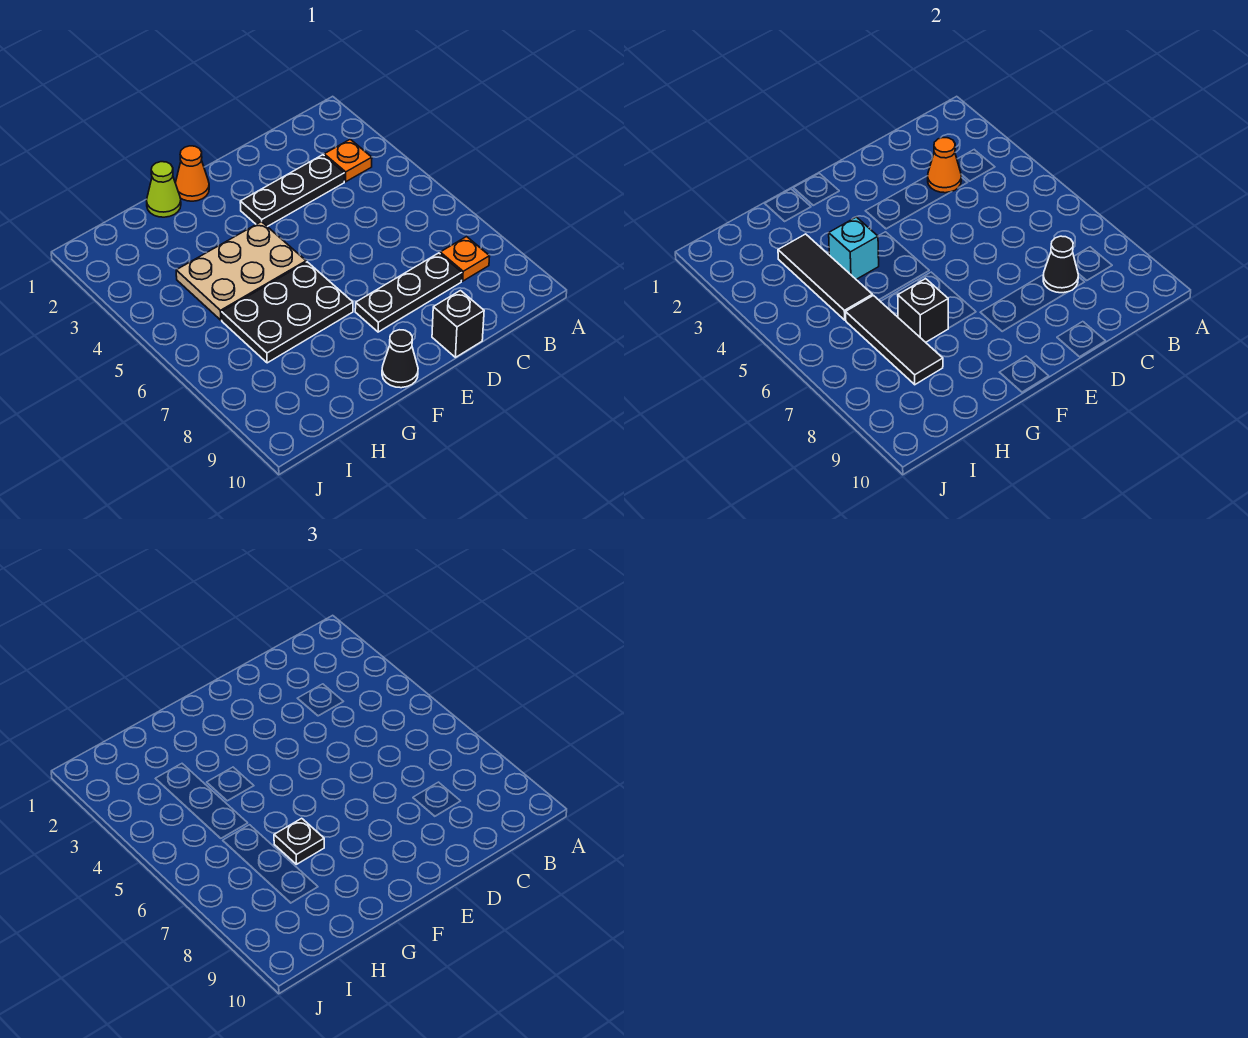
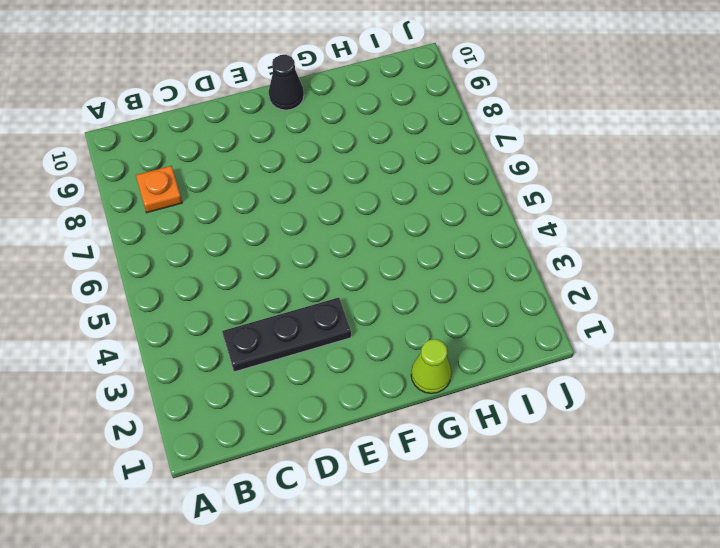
none -> orange 1x1 plate [324,139,372,182]
none -> black 1x3 plate [355,253,462,332]
none -> black 1x1 brick [432,291,484,357]

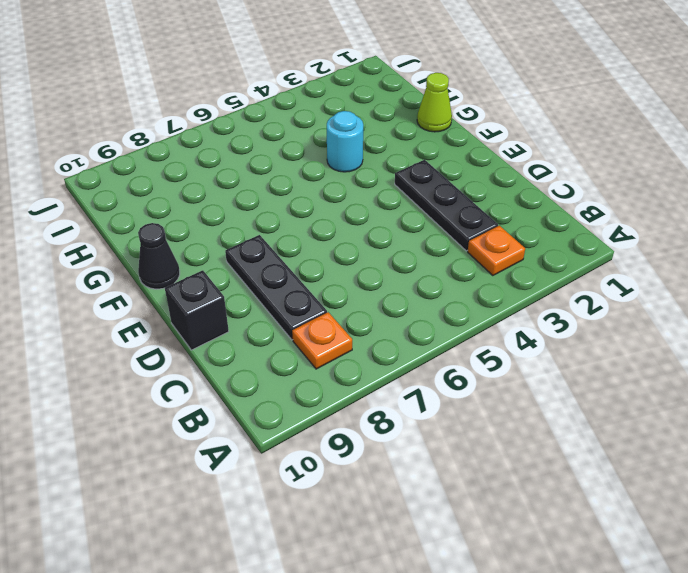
cyan 1x1 round brick [327,111,363,172] -> tan 2x3 plate [176,221,306,320]
none -> orange 1x1 cone [176,146,209,201]
none -> black 2x3 plate [222,262,353,363]
none -> orange 1x1 cone [928,138,961,193]

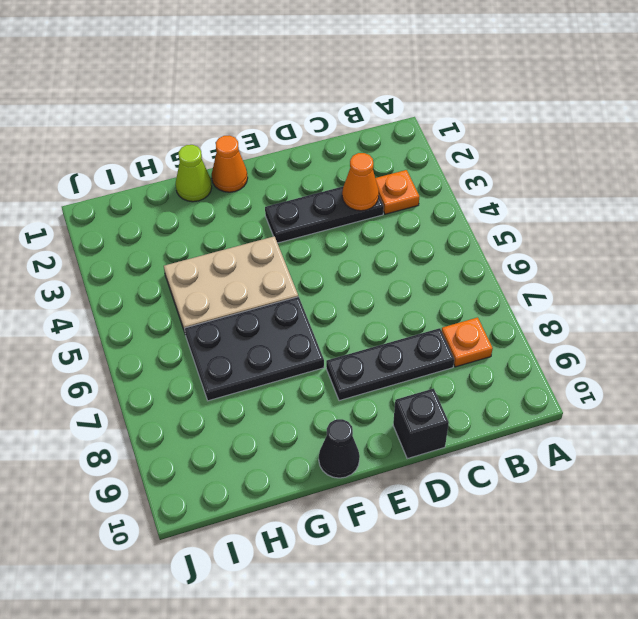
none -> black 1x1 cone [1043,236,1078,293]
none -> cyan 1x1 brick [829,217,879,279]
none -> black 1x1 brick [898,279,948,342]

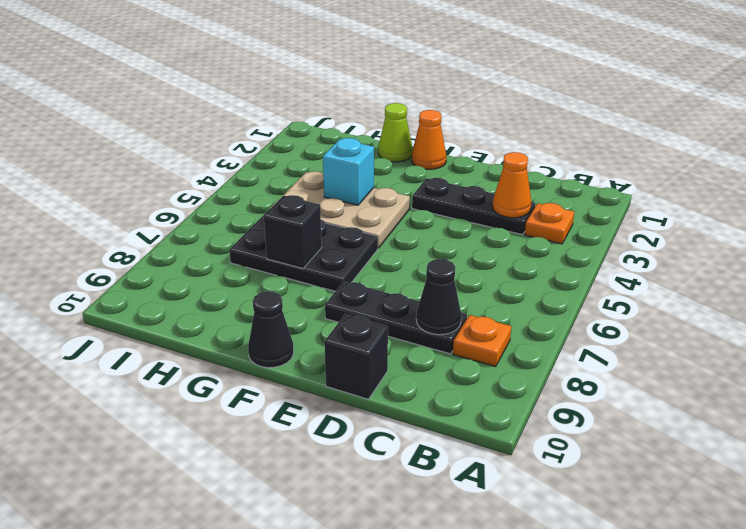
none -> black 1x3 tile [778,234,872,320]
none -> black 1x3 tile [846,295,943,385]
none -> black 1x1 plate [274,818,324,864]

